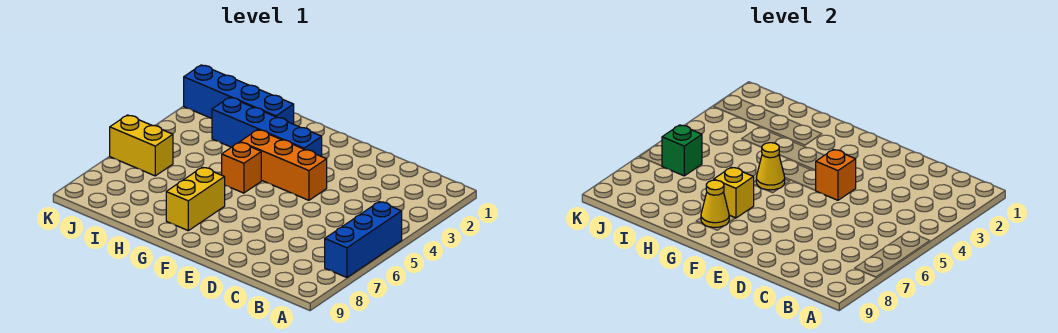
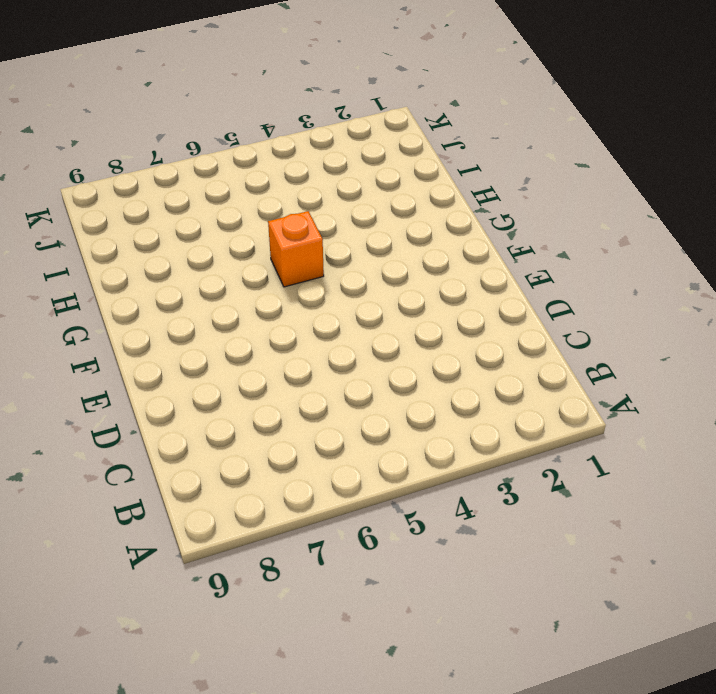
none -> blue 1x3 brick [325,202,402,277]
none -> orange 1x3 brick [240,130,327,200]
none -> blue 1x4 brick [212,97,322,156]

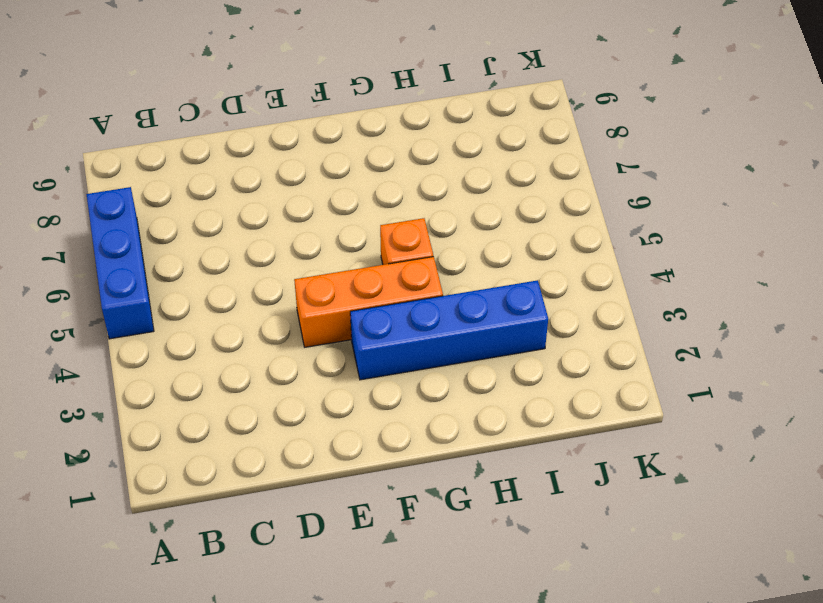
none -> yellow 1x2 brick [166,167,225,231]
none -> blue 1x4 brick [184,65,294,124]
none -> yellow 1x2 brick [110,115,173,176]

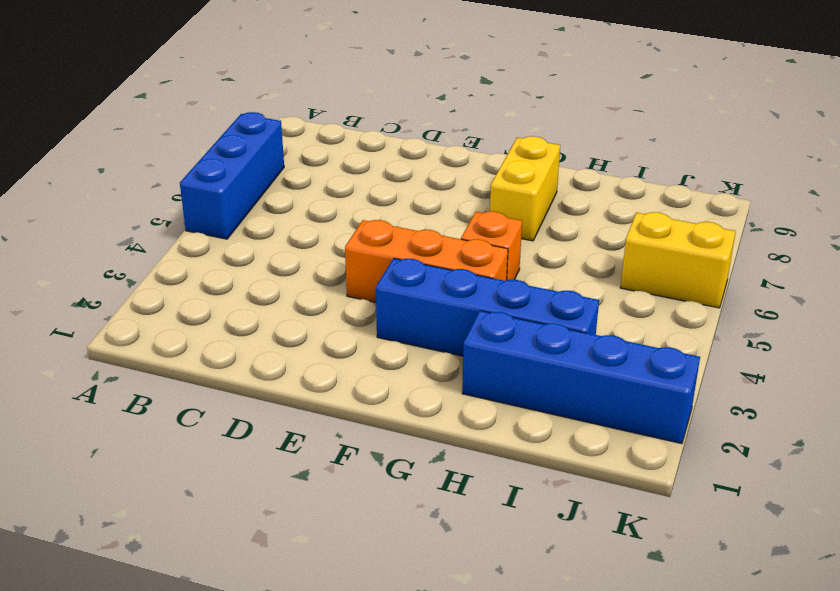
none -> orange 1x1 brick [815,149,856,200]
none -> yellow 1x1 cone [756,143,785,190]
none -> yellow 1x1 brick [714,167,754,218]

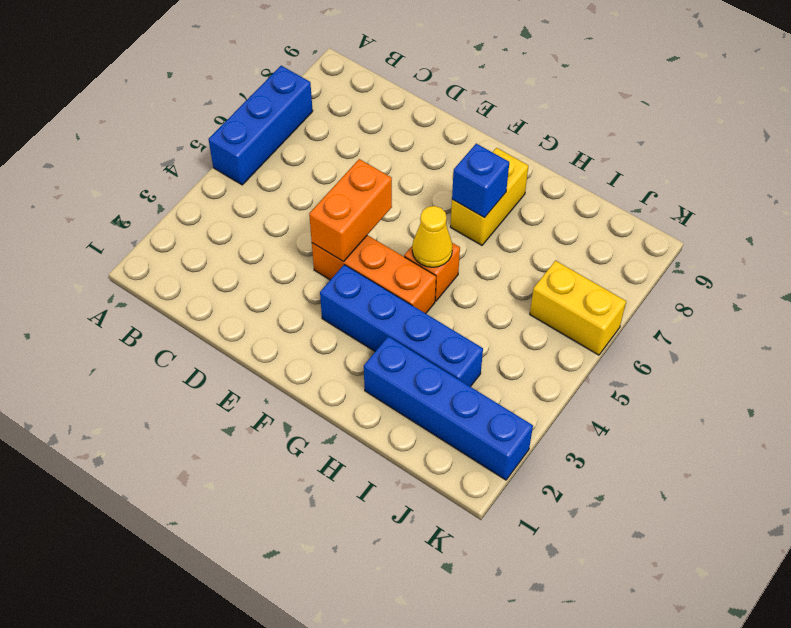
orange 1x2 brick [309,159,392,262] -> orange 1x1 brick [815,149,856,200]
blue 1x1 brick [452,144,509,218] -> yellow 1x1 brick [714,167,754,218]
none -> yellow 1x1 cone [701,180,729,227]
none -> green 1x1 brick [662,125,702,176]

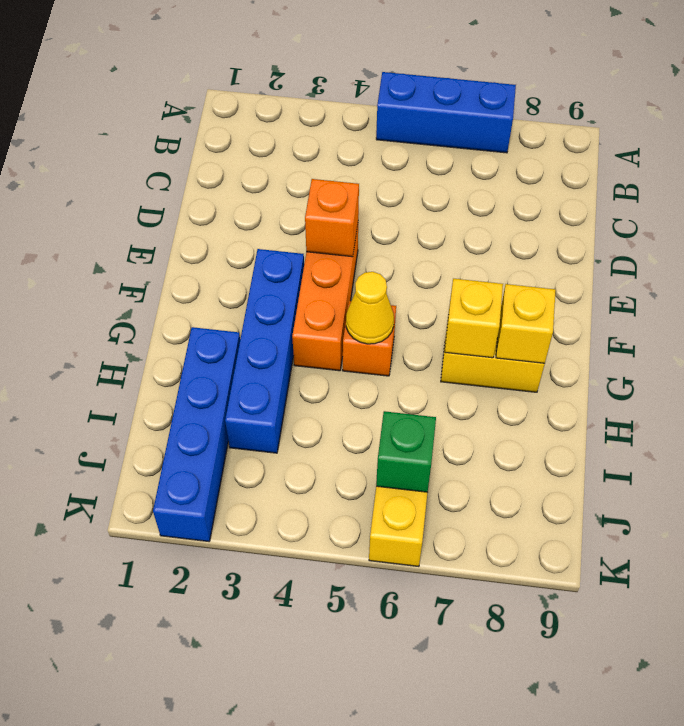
yellow 1x1 brick [496,284,556,364] -> yellow 1x1 cone [701,180,729,227]

